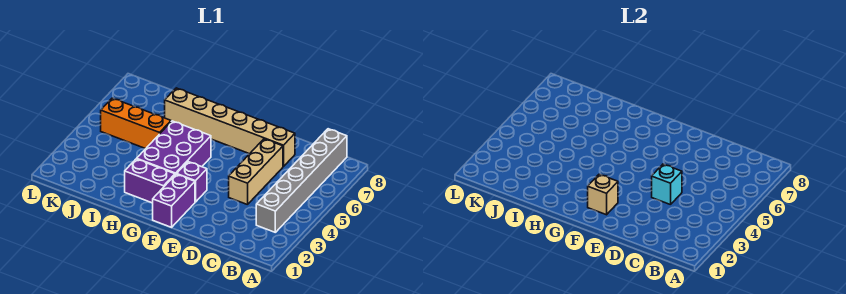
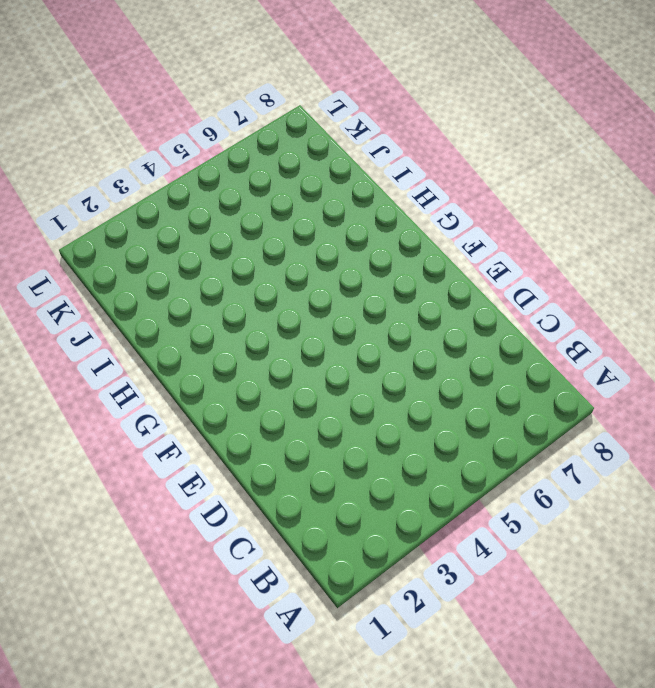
none -> grey 1x6 brick [256,129,347,232]
none -> tan 1x3 brick [229,139,283,205]

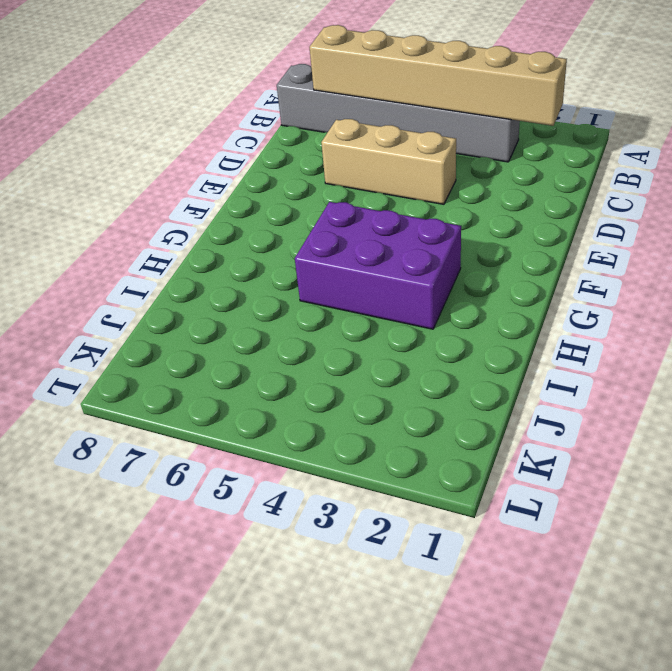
tan 1x6 brick [310,25,567,126] -> tan 1x6 brick turned to [165,88,295,167]
none -> purple 1x2 brick [153,174,195,227]
none -> purple 1x1 brick [177,162,207,202]

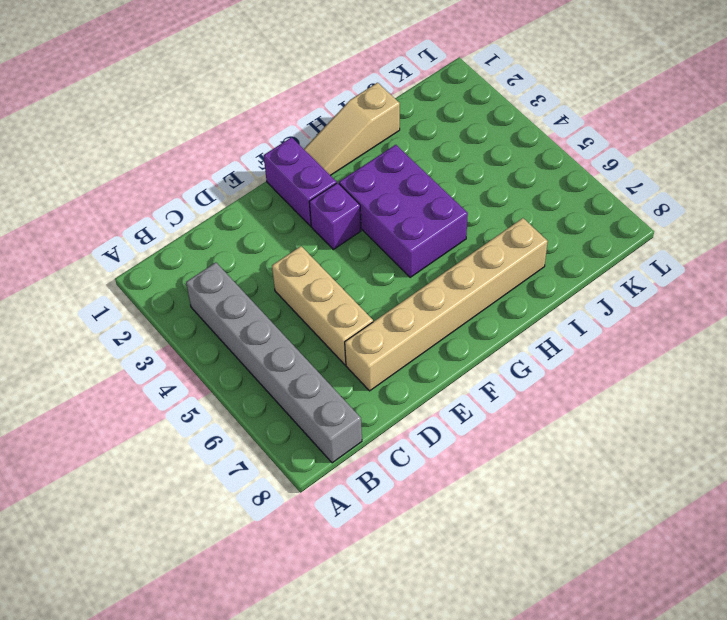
tan 1x3 slope [304,83,400,175] -> none
none -> purple 1x2 brick [125,159,175,203]
none -> orange 1x3 brick [101,98,171,149]

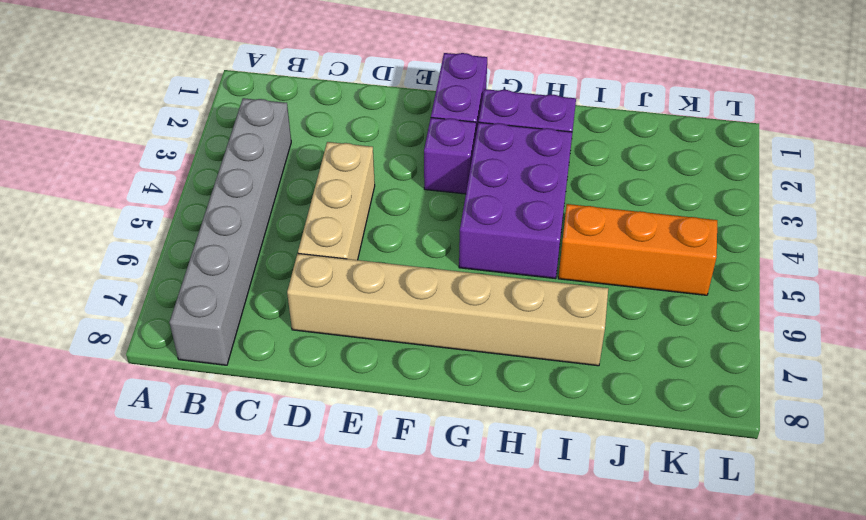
none -> cyan 1x1 brick [652,164,682,205]
none -> tan 1x1 brick [588,174,618,215]

